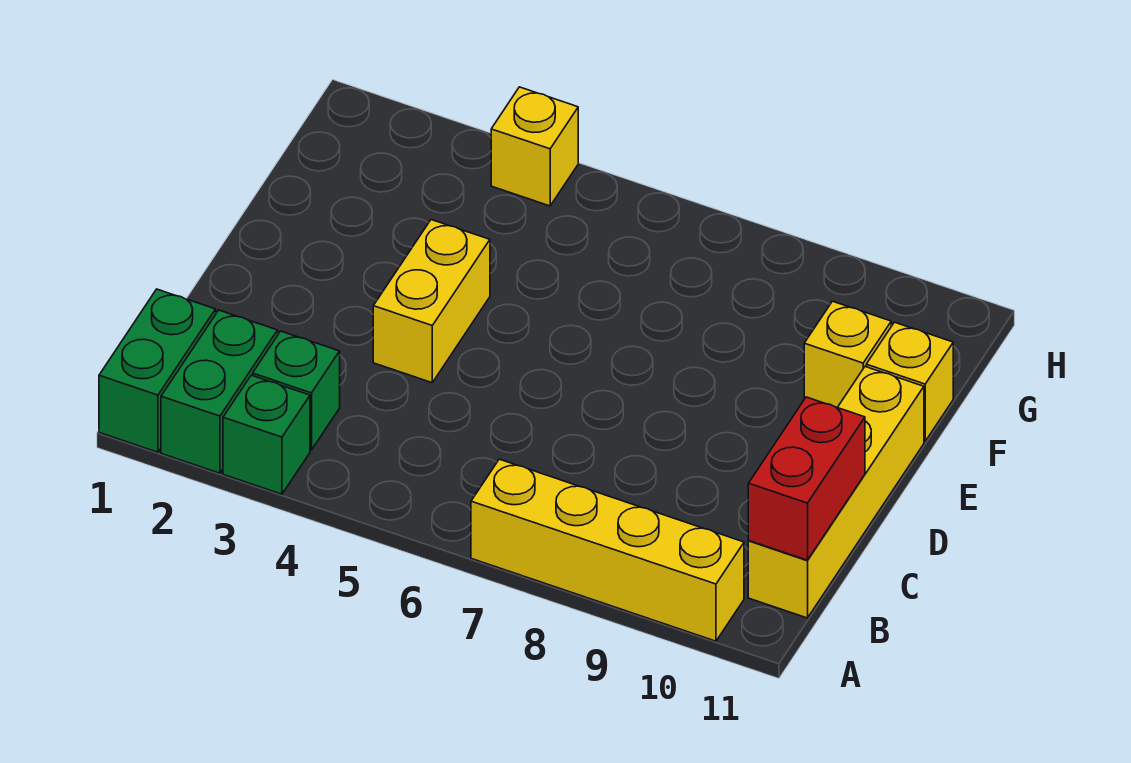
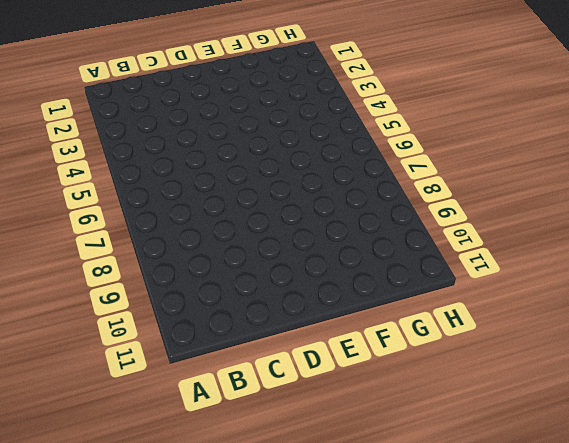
none -> green 1x2 brick [99,289,216,452]
none -> green 1x2 brick [161,310,278,473]

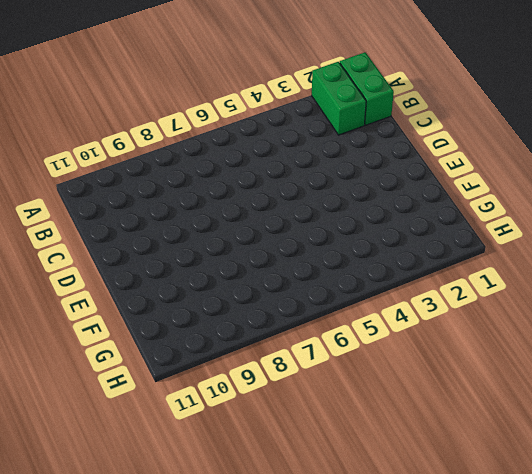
none -> green 1x1 brick [223,375,310,494]
none -> yellow 1x4 brick [471,459,744,641]

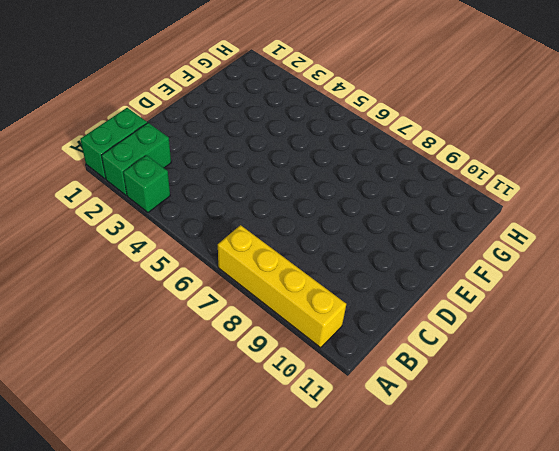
none -> green 1x1 brick [253,331,340,450]
none -> yellow 1x4 brick [748,367,924,618]

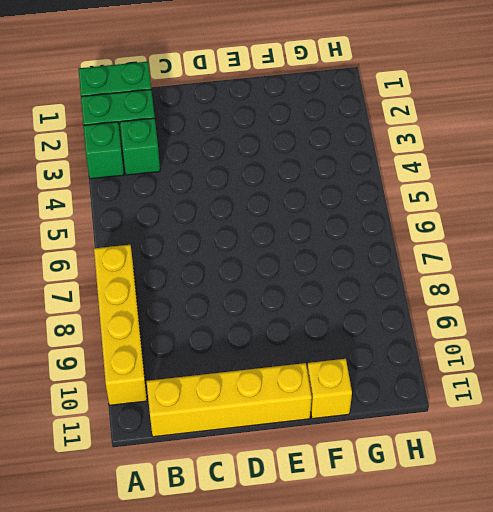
none -> yellow 1x2 brick [373,220,490,383]
none -> yellow 1x1 brick [804,301,891,407]

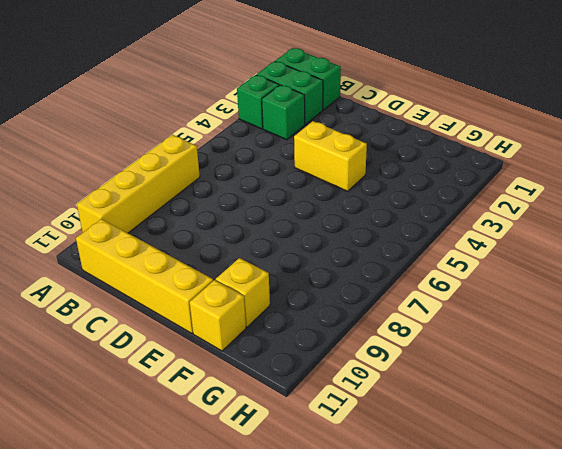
none -> yellow 1x1 brick [491,87,578,206]
none -> red 1x2 brick [748,397,865,560]

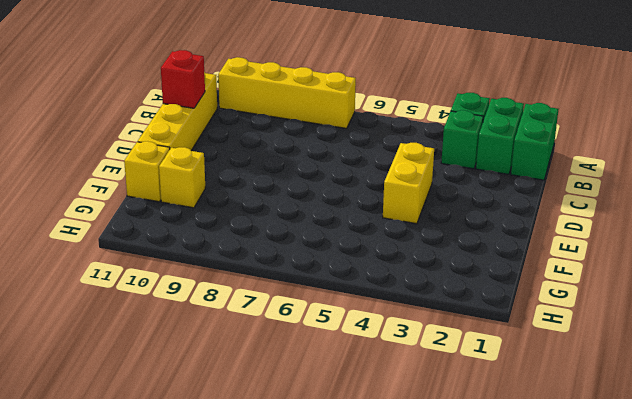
red 1x1 brick [161,50,205,108] -> red 1x2 brick [748,397,865,560]
none -> yellow 1x1 brick [491,87,578,206]

